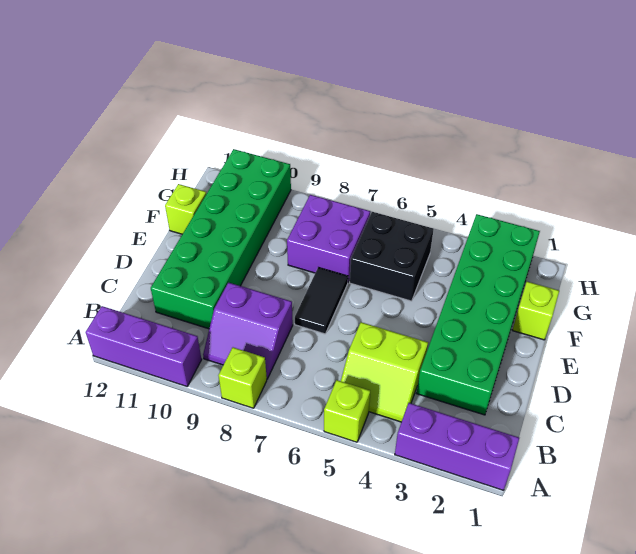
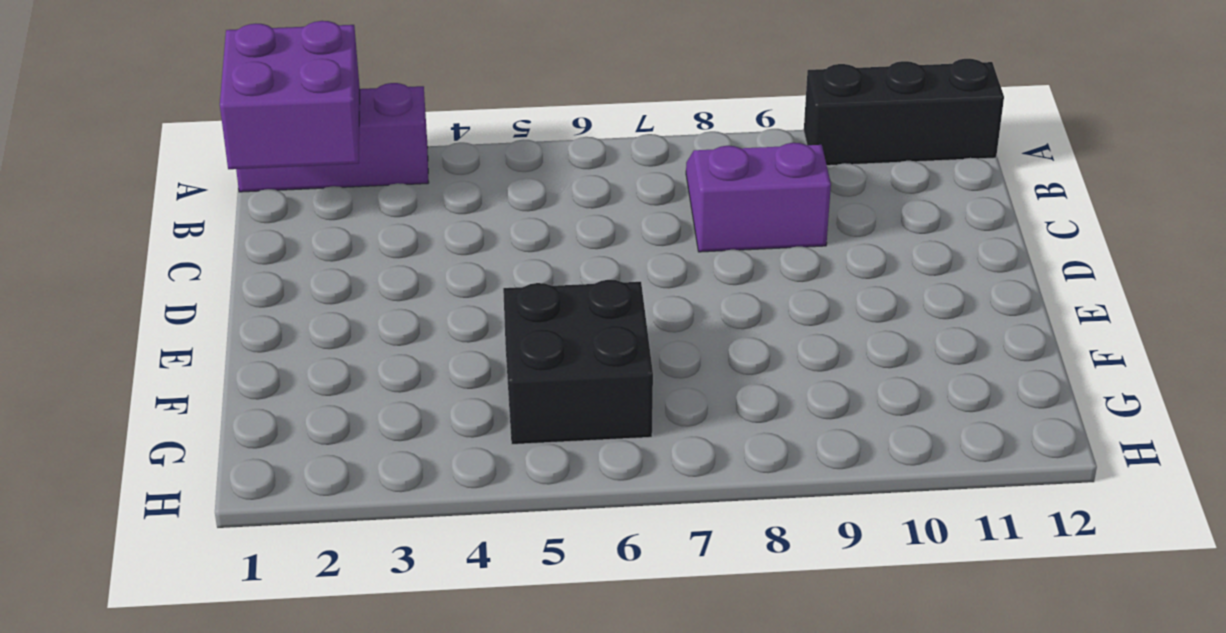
purple 2x2 brick [220,21,360,169] -> purple 2x2 brick moved to [287,195,370,282]
black 1x3 brick [804,59,1004,166] -> purple 1x3 brick [86,306,202,386]
none -> lime 1x1 brick [324,380,370,442]
none -> lime 1x1 brick [218,347,267,408]
none -> lime 2x2 slope [341,322,428,422]

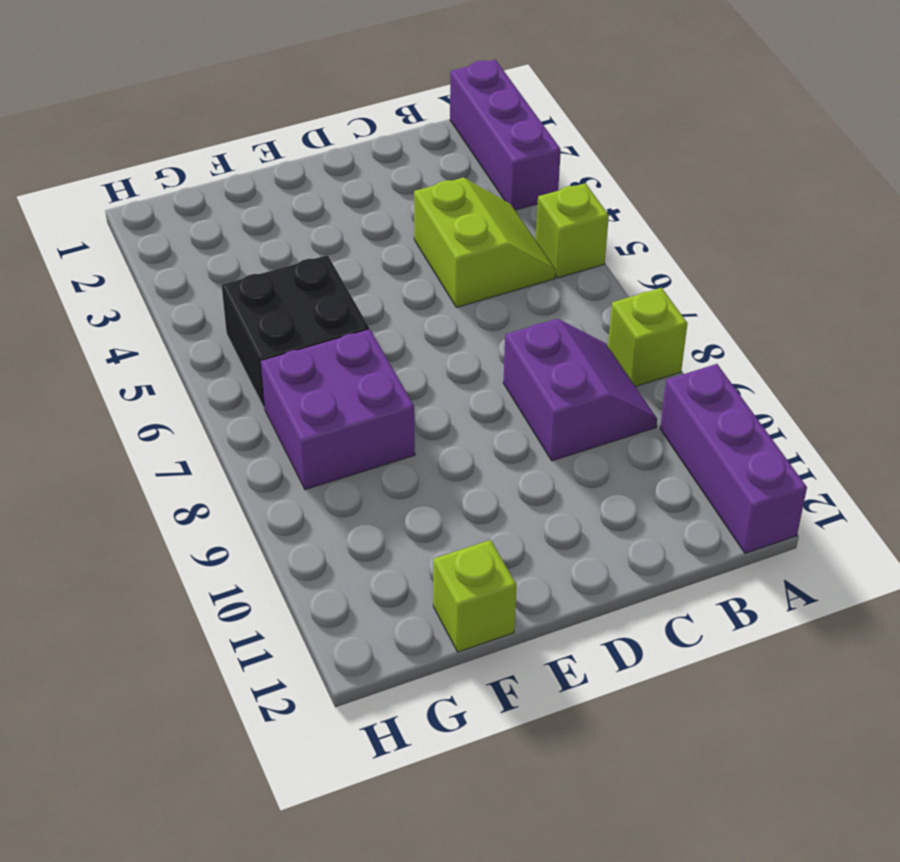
none -> green 2x6 brick [417,214,540,415]
none -> green 2x6 brick [151,149,291,329]
none -> black 1x2 tile [295,267,348,334]

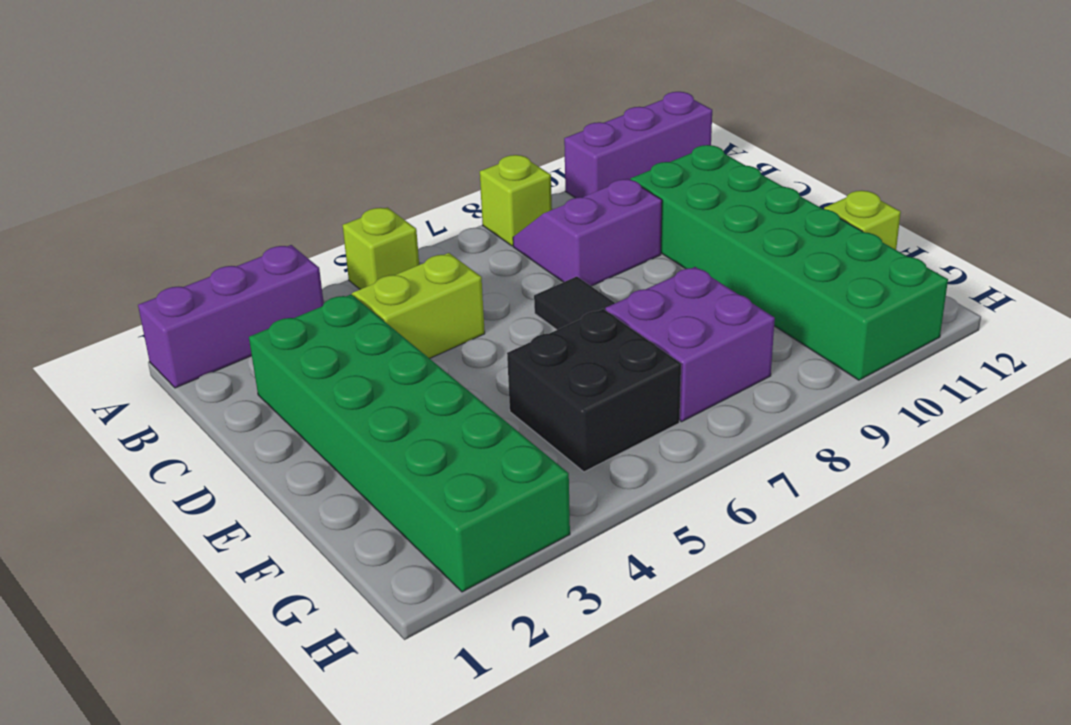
none -> lime 1x1 brick [513,282,559,340]

